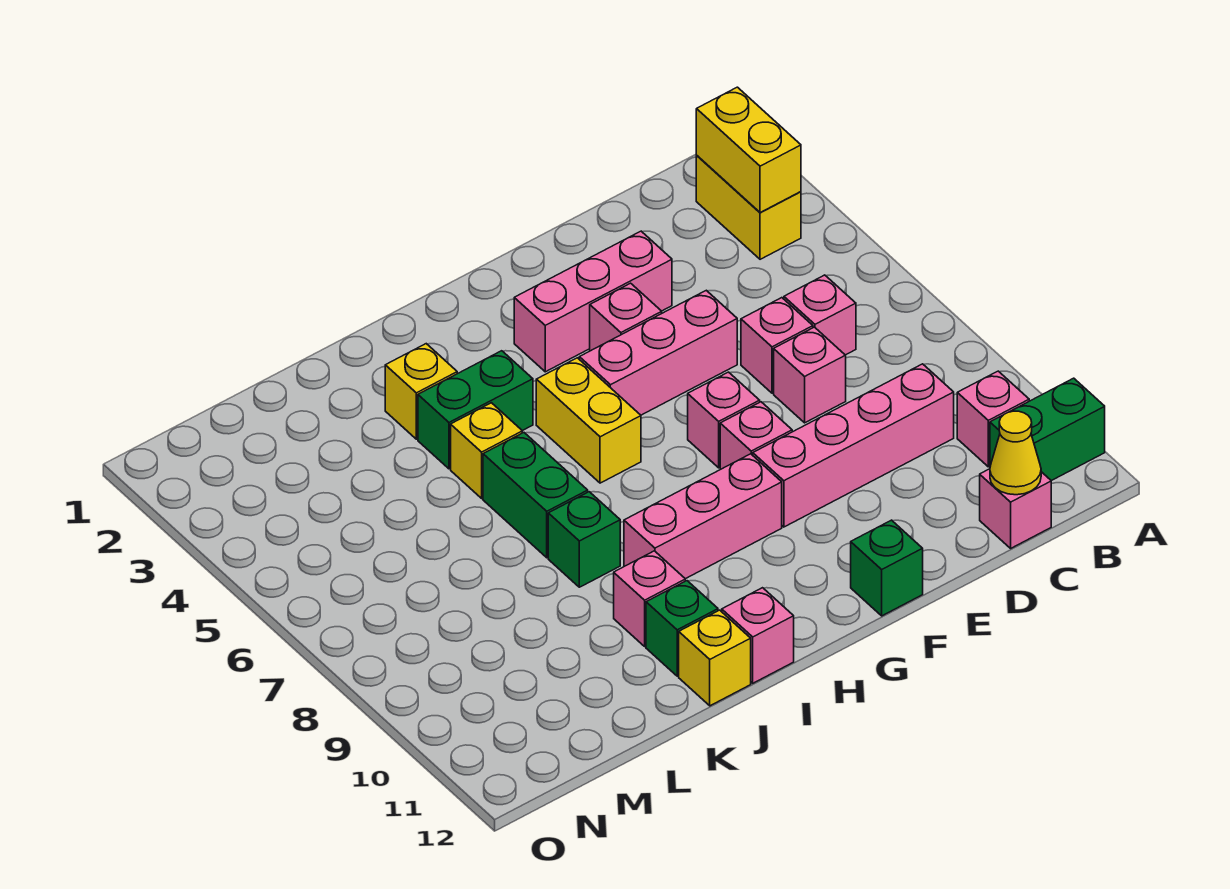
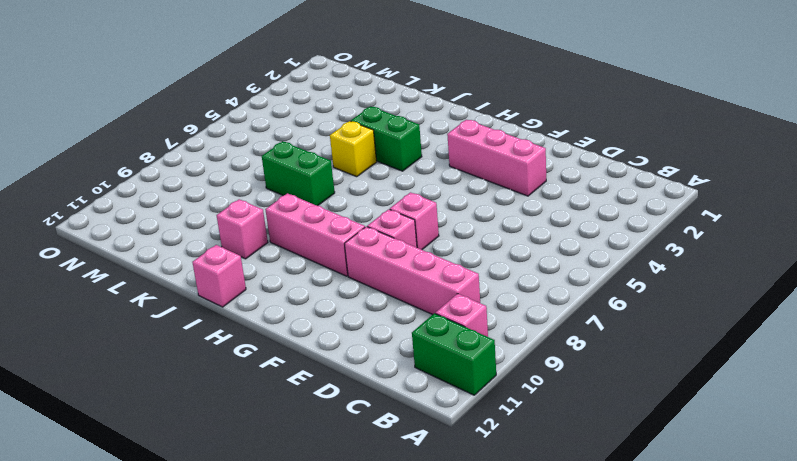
green 1x2 brick [262,142,335,206] -> green 1x2 brick turned to [483,433,588,558]
none -> yellow 1x2 brick [696,156,801,259]
none -> pink 1x1 brick [784,275,856,355]
none -> pink 1x1 brick [980,469,1051,548]

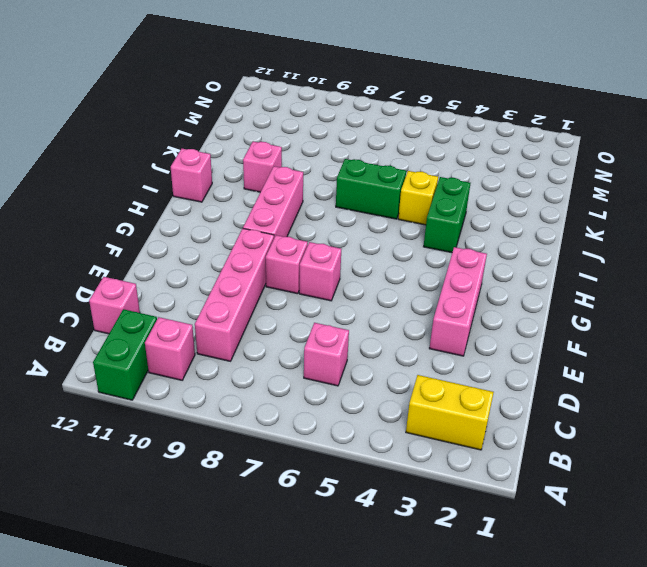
none -> pink 1x1 brick [741,298,813,393]
none -> pink 1x1 brick [774,327,846,423]
none -> pink 1x3 brick [579,290,737,415]

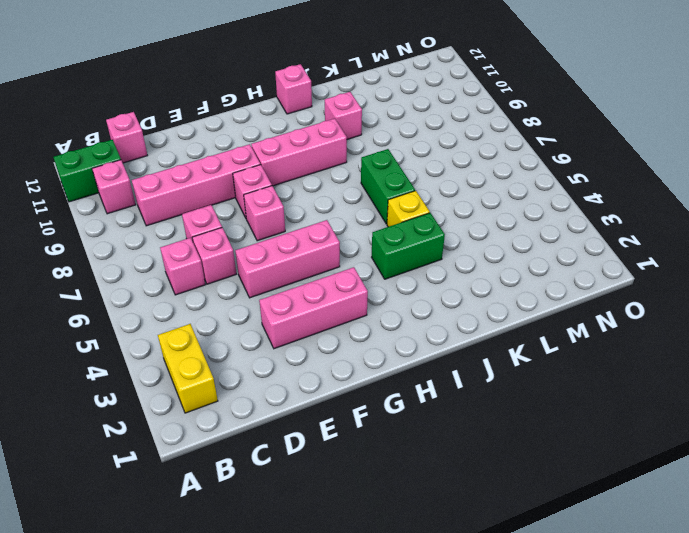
none -> pink 1x1 brick [590,283,662,351]
none -> green 1x1 brick [851,520,923,616]
none -> yellow 1x2 brick [536,358,641,483]

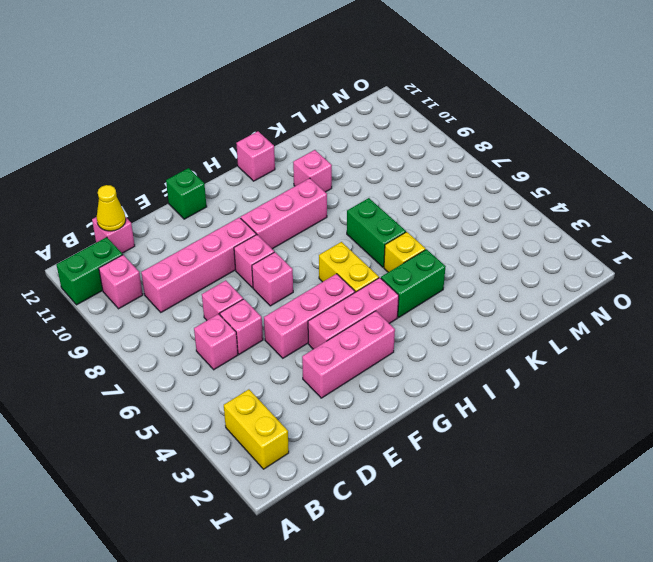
pink 1x3 brick [308,278,399,349] -> pink 1x1 brick [590,283,662,351]
none -> yellow 1x1 brick [385,344,457,439]
none -> green 1x1 brick [548,492,620,587]
none -> green 1x1 brick [646,581,718,676]

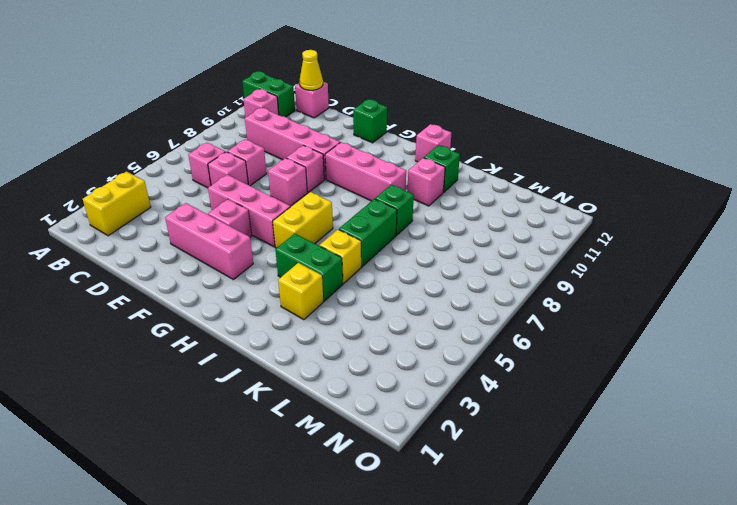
none -> yellow 1x1 brick [679,610,751,706]
none -> yellow 1x2 brick [696,87,801,213]

